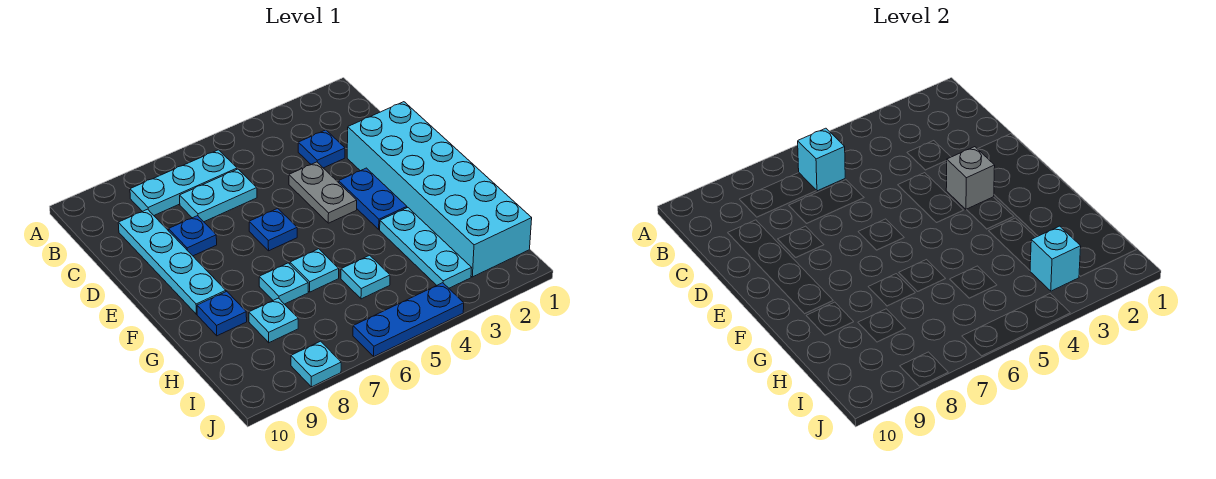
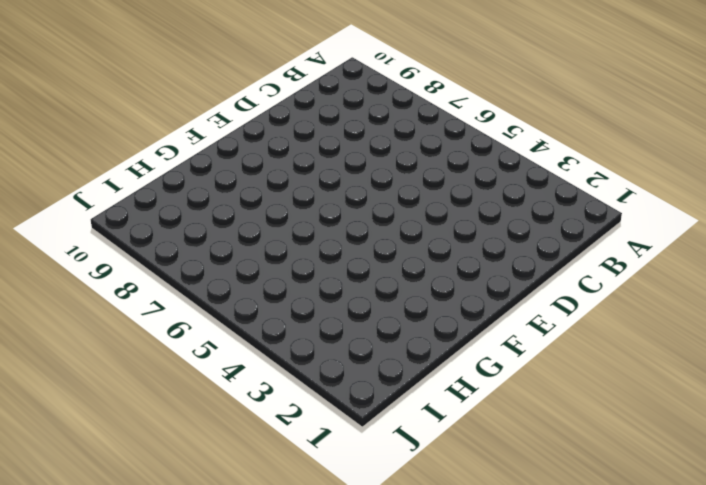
none -> cyan 1x3 plate [130,150,237,215]
none -> blue 1x1 plate [298,130,345,168]
none -> cyan 1x2 plate [180,169,257,222]

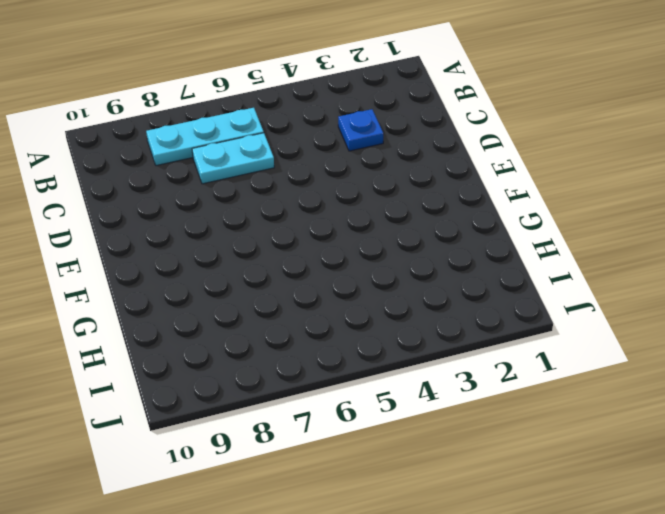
none -> cyan 1x4 plate [118,209,226,314]
none -> cyan 2x6 brick [347,102,532,277]
none -> grey 1x2 plate [289,162,357,223]

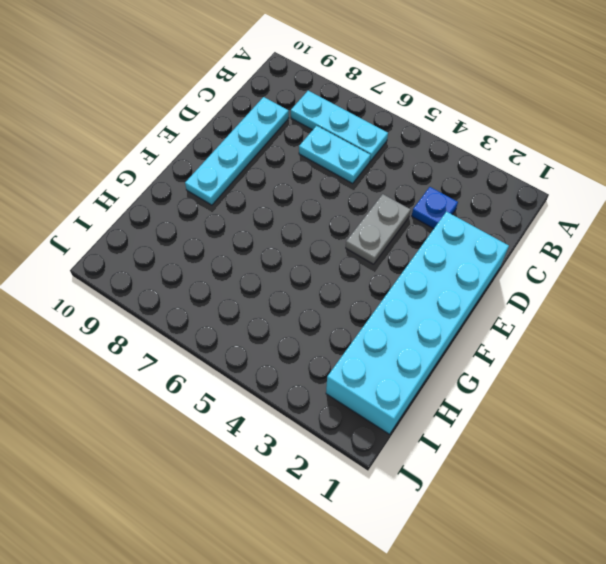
none -> blue 1x1 plate [169,216,217,256]
none -> blue 1x2 plate [339,168,407,229]
none -> blue 1x1 plate [249,208,297,251]

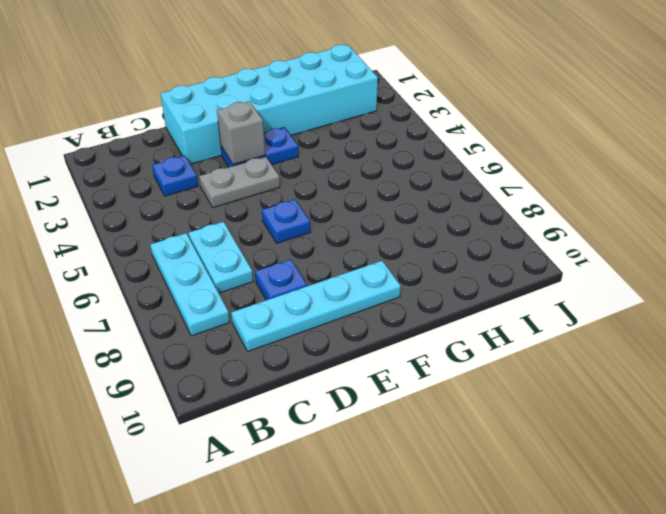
none -> cyan 1x3 plate [380,208,471,288]
none -> cyan 1x1 plate [290,249,339,292]
none -> cyan 1x1 plate [259,263,308,304]

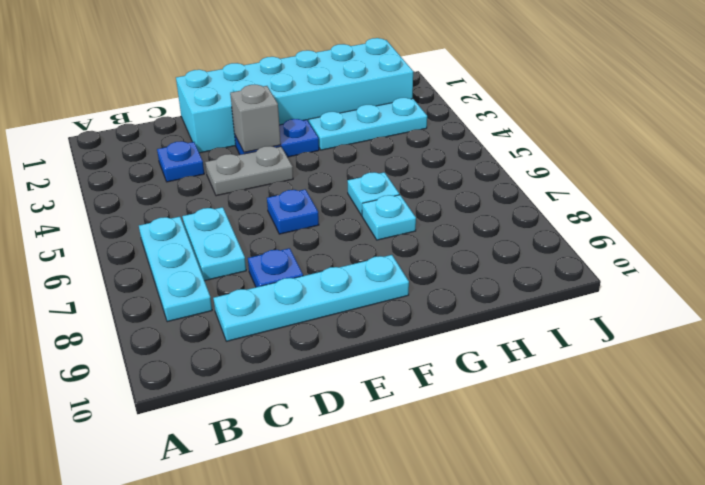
none -> blue 1x1 plate [197,291,247,336]
none -> cyan 1x1 plate [341,255,390,299]
none -> cyan 1x1 plate [249,298,298,343]

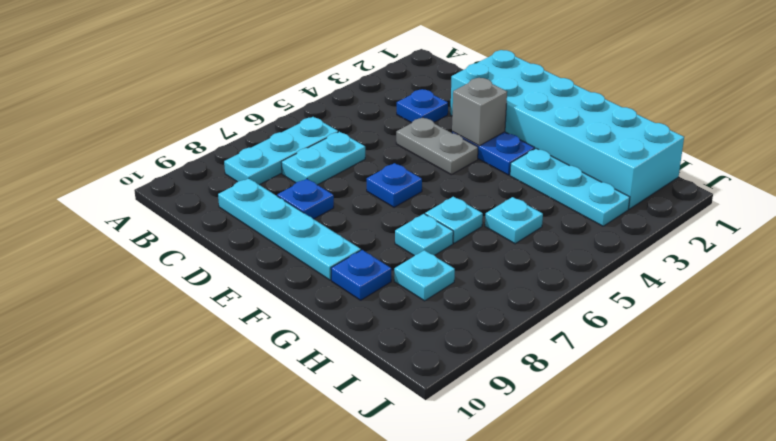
none -> blue 1x3 plate [353,283,464,356]
none -> cyan 1x1 plate [291,341,341,387]
none -> cyan 1x1 brick [798,128,845,191]

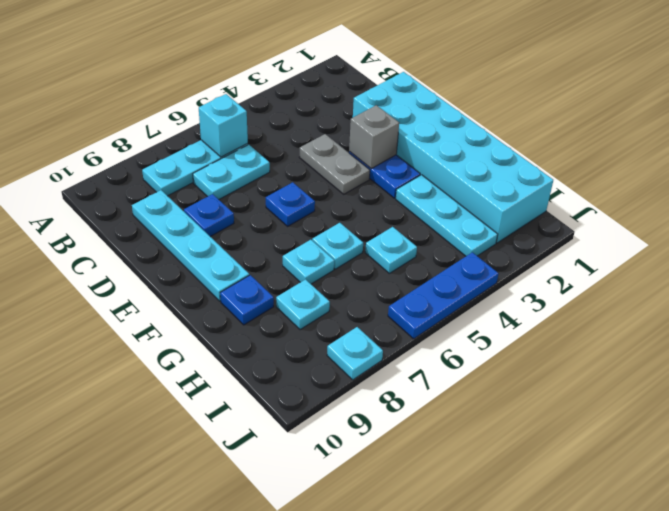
none -> blue 1x1 plate [298,130,345,168]
none -> cyan 1x1 brick [1030,226,1081,291]

